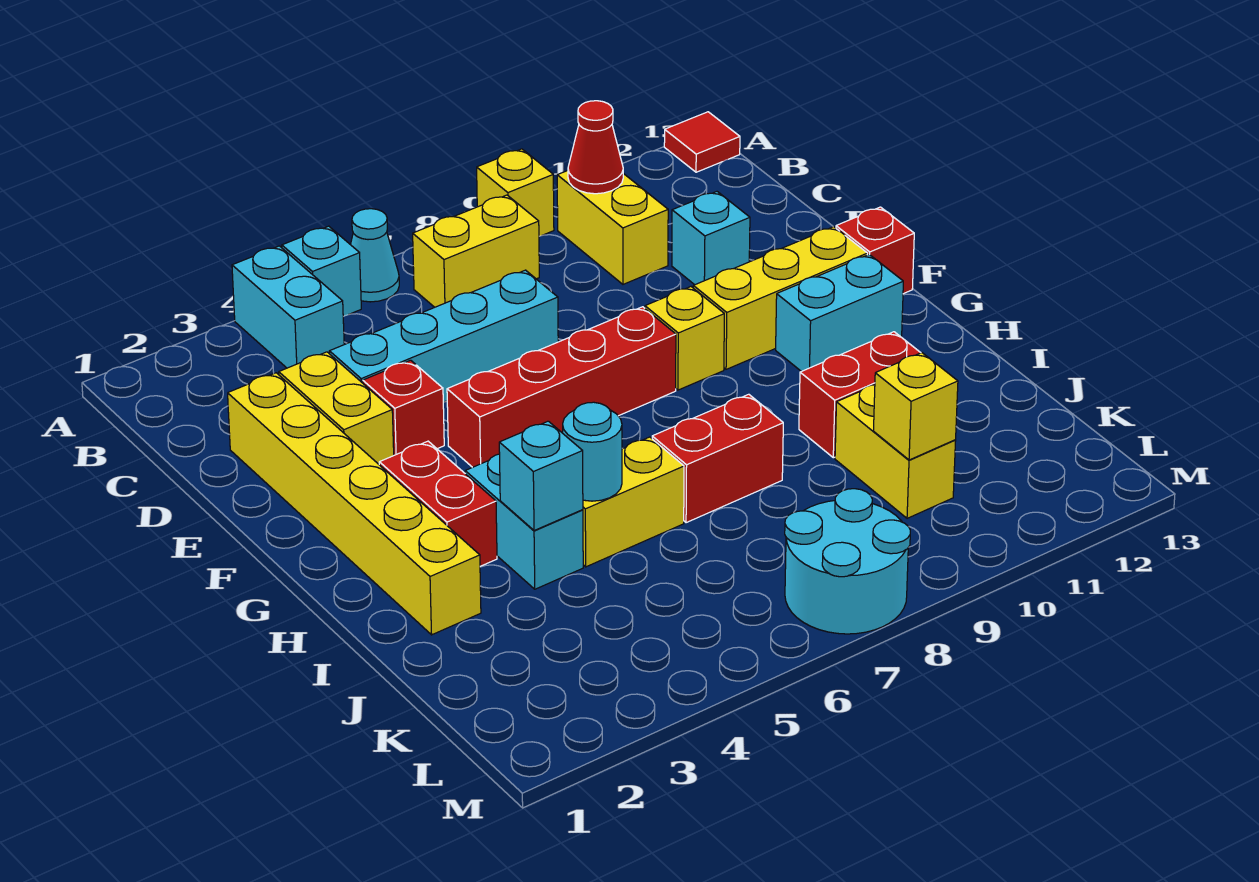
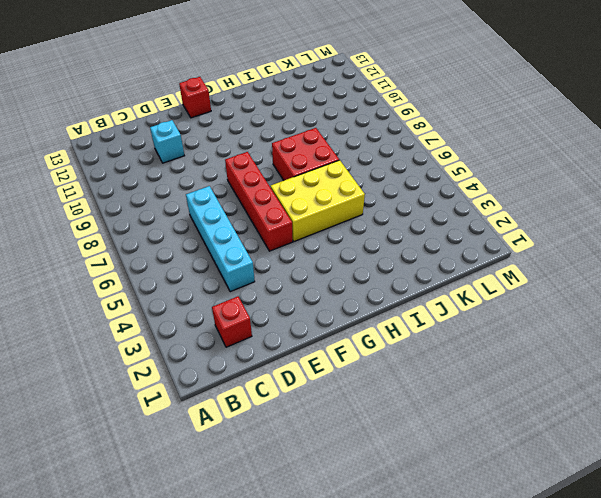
red 1x1 brick [212,296,252,347] -> red 1x1 brick moved to [363,360,444,455]
yellow 2x3 brick [271,160,365,241] -> yellow 1x2 brick [583,437,684,567]
red 2x2 brick [272,128,339,180] -> red 1x2 brick [652,394,783,523]
none -> cyan 1x2 brick [232,246,344,368]
none -> cyan 1x1 brick [282,226,361,317]
none -> cyan 1x1 cone [351,209,399,302]

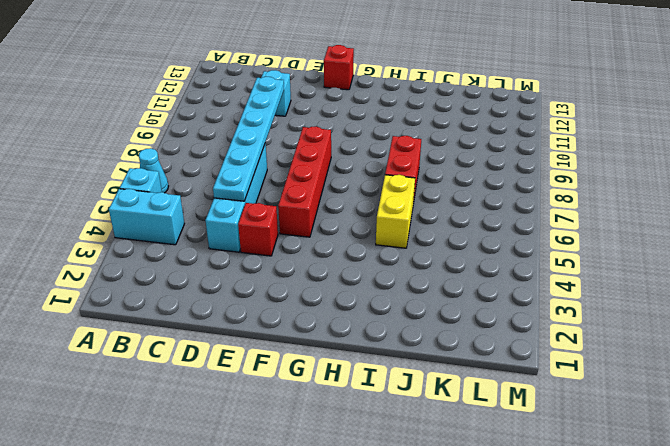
cyan 1x6 plate [213,77,284,201] -> none
none -> yellow 1x1 brick [477,149,554,236]
none -> red 1x1 tile [664,112,740,172]
none -> yellow 1x2 brick [413,195,539,307]

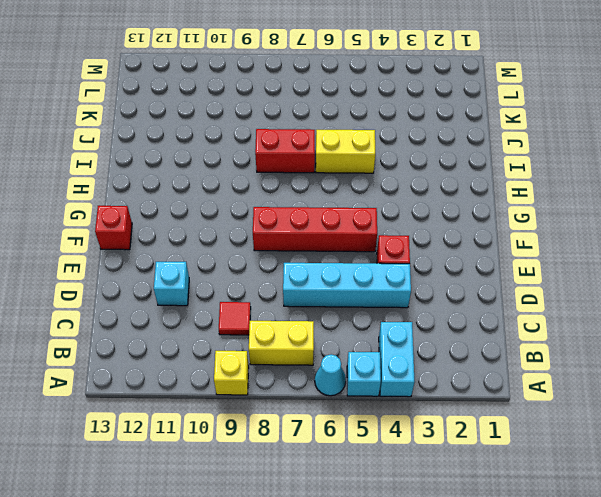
red 1x1 tile [219,302,251,335] -> red 1x1 tile moved to [664,112,740,172]
none -> yellow 1x2 brick [557,171,668,284]
none -> yellow 1x6 brick [228,373,481,635]
none -> yellow 1x2 brick [279,352,394,464]

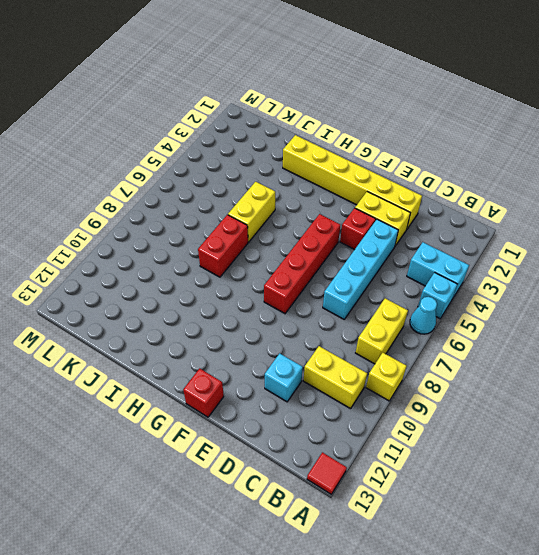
none -> yellow 1x1 brick [645,287,724,390]
none -> yellow 1x3 brick [693,227,868,369]
none -> red 1x2 brick [379,441,497,566]

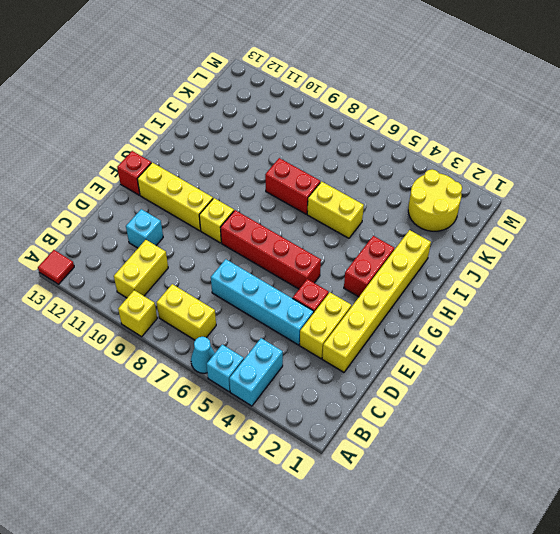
yellow 2x2 round brick [408,169,462,231] -> none
none -> cyan 1x2 brick [776,255,903,372]
none -> cyan 1x2 brick [465,454,583,589]
none -> red 1x2 brick [799,332,921,458]

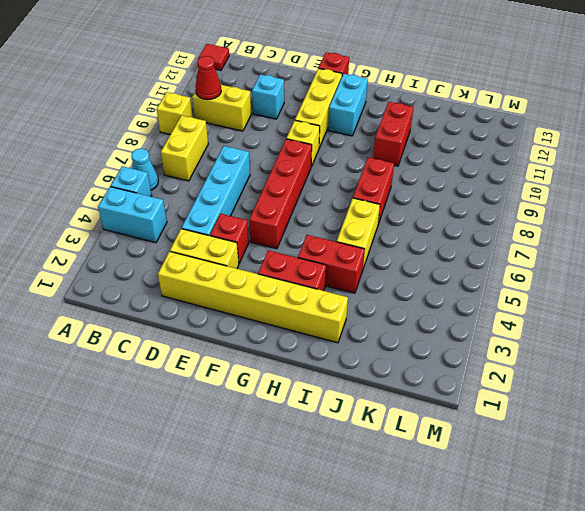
red 1x2 brick [298,235,365,293] -> cyan 1x2 brick [465,454,583,589]
none -> yellow 1x2 brick [835,385,956,518]
none -> cyan 2x2 round brick [785,489,910,634]
none -> cyan 1x1 brick [499,421,583,531]

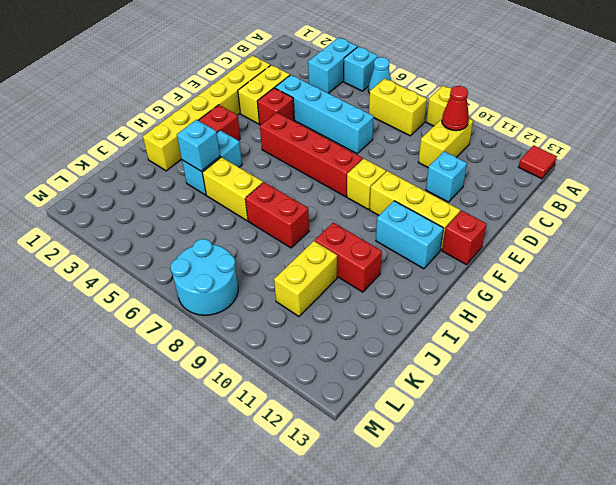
none -> cyan 1x1 round brick [563,402,622,501]
none -> yellow 1x1 brick [874,353,958,460]

